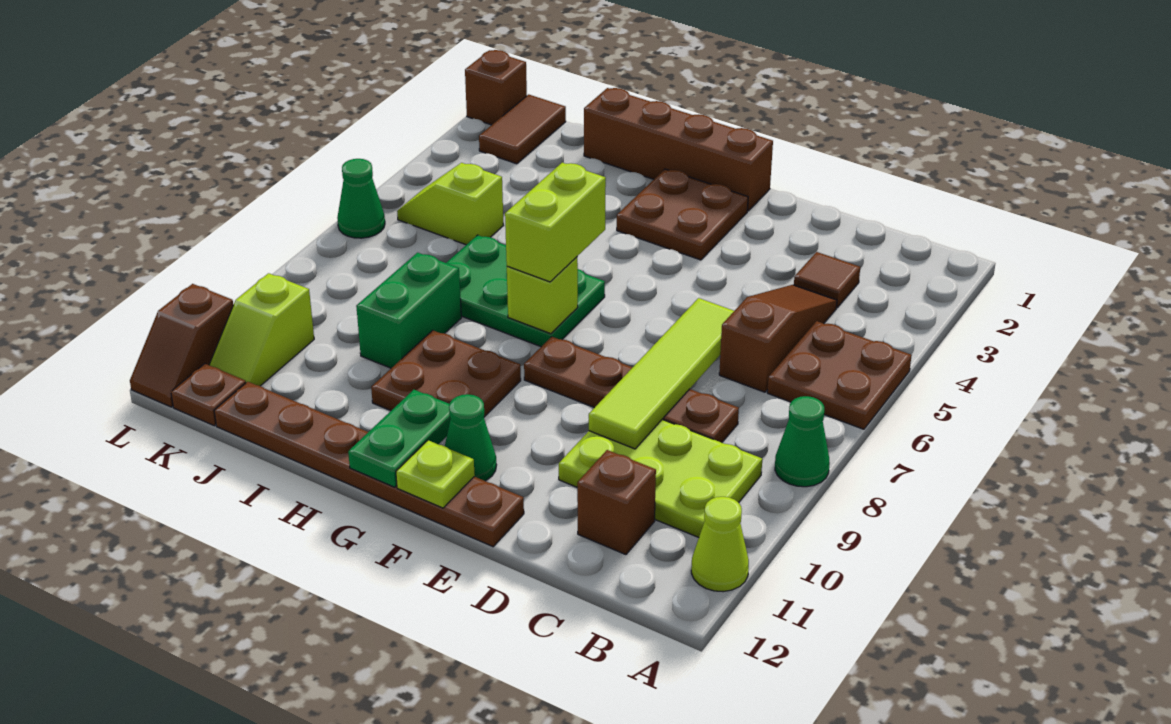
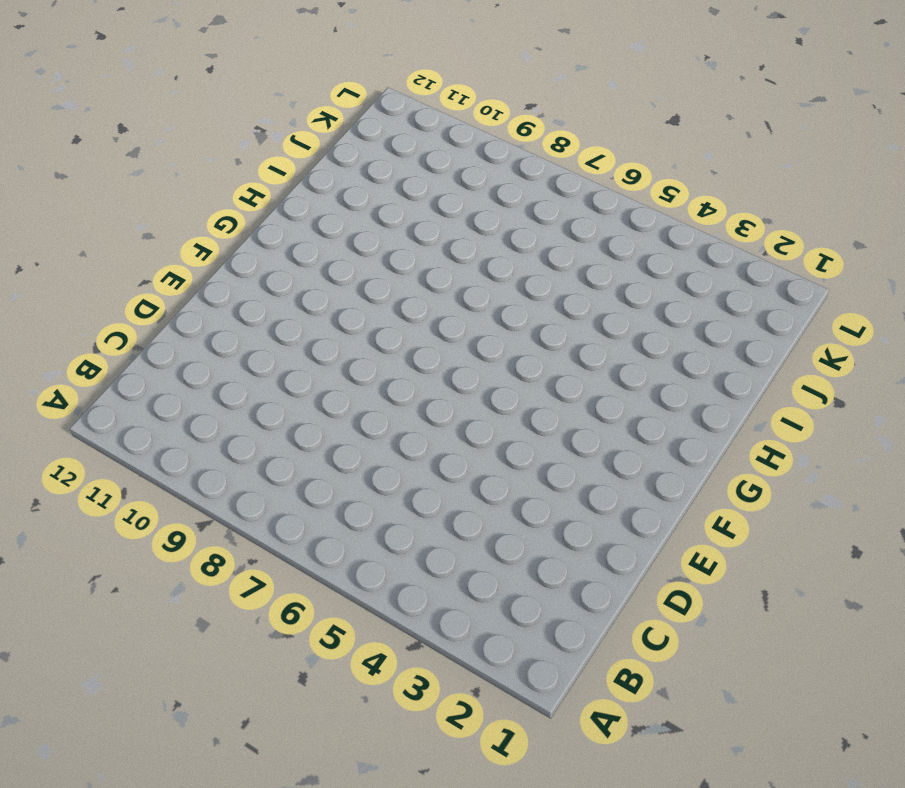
none -> brown 2x2 plate [767,321,912,429]
none -> green 1x1 cone [775,396,830,487]
none -> lime 1x1 cone [691,497,749,592]

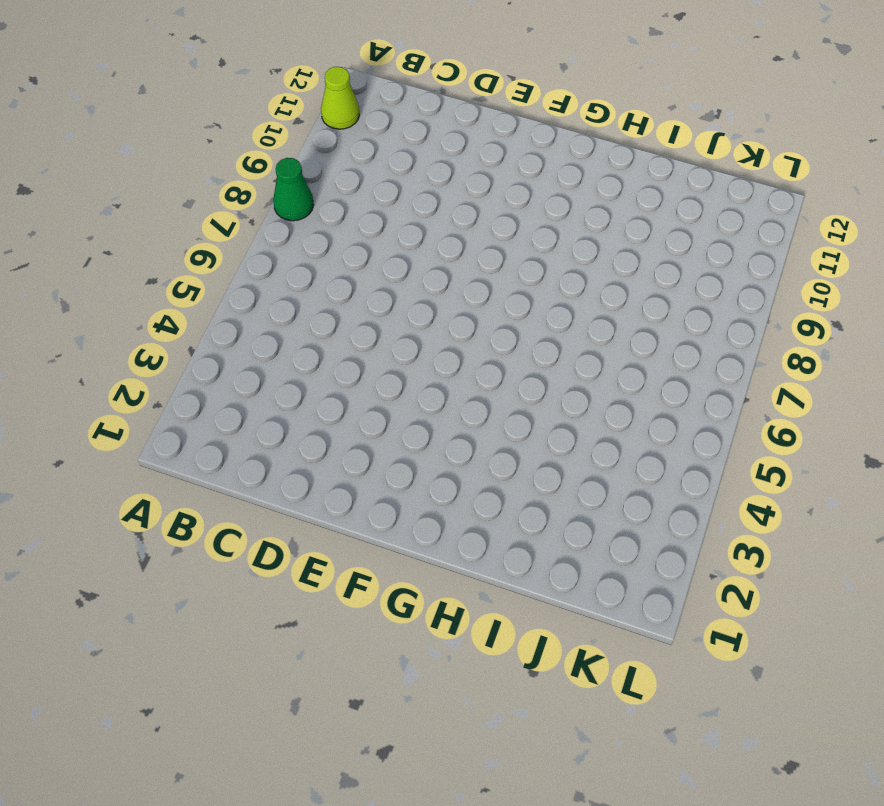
none -> brown 2x2 plate [767,321,912,429]
none -> lime 2x3 plate [559,420,762,537]
none -> brown 1x1 tile [794,252,860,308]

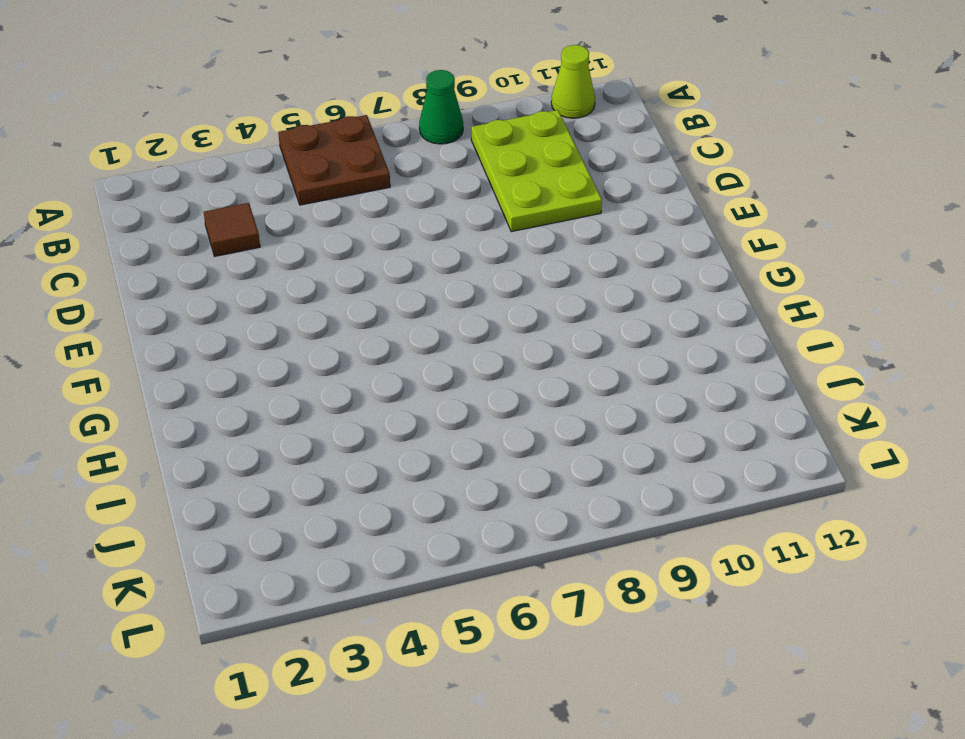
none -> brown 1x3 slope [719,285,837,392]
none -> brown 1x4 plate [524,337,739,443]
none -> brown 1x1 brick [577,450,656,555]

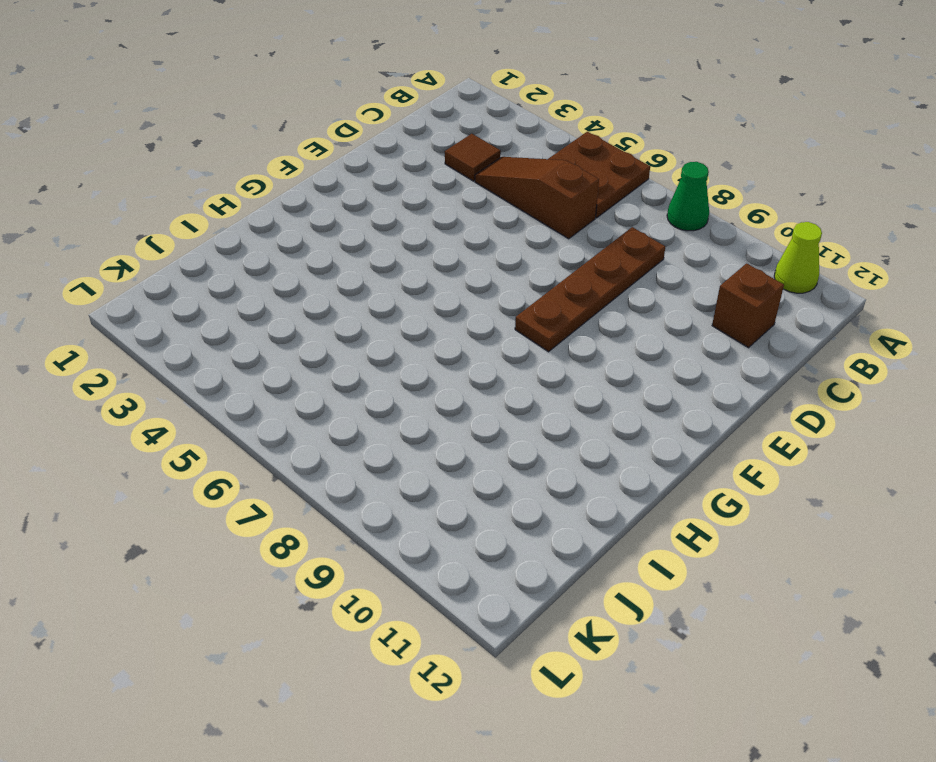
none -> lime 2x3 plate [559,420,762,537]
none -> brown 1x6 plate [214,382,524,547]
none -> brown 1x4 brick [584,88,773,211]

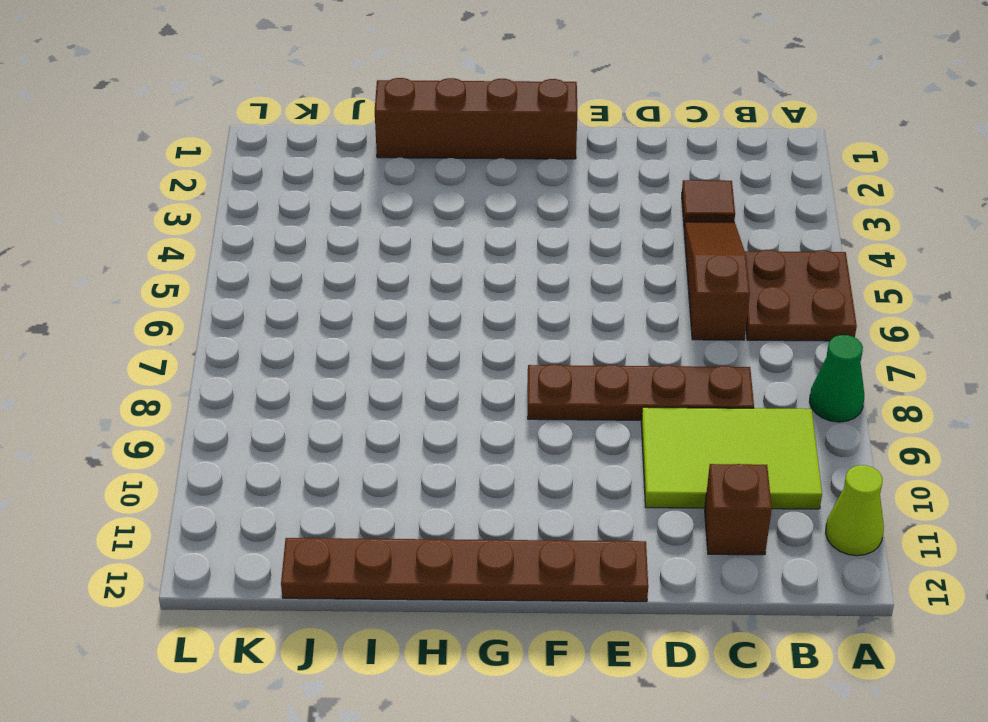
lime 2x3 tile [641,407,822,509] -> lime 2x3 plate [559,420,762,537]
none -> brown 2x2 plate [617,169,748,260]
none -> green 1x1 cone [445,394,496,481]
none -> green 2x3 plate [446,235,605,347]

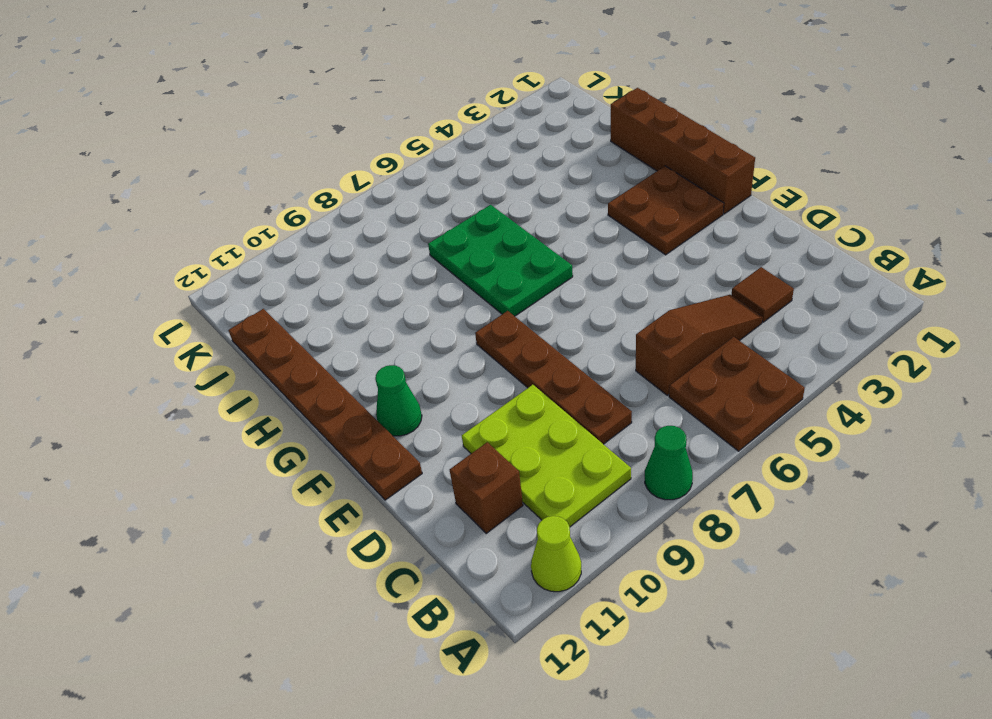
none -> brown 2x2 plate [371,330,521,417]
none -> green 1x2 brick [356,253,461,368]
none -> lime 1x2 slope [397,163,503,245]

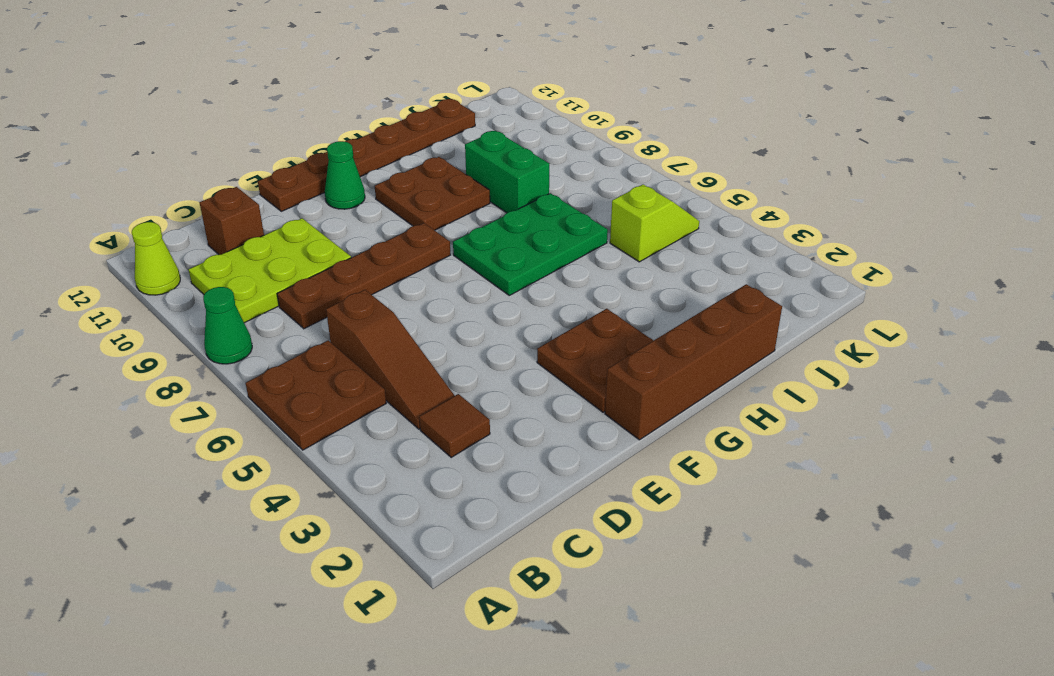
none -> brown 1x2 tile [479,94,566,164]
none -> lime 1x2 slope [209,273,314,386]
none -> brown 1x1 plate [171,364,246,426]

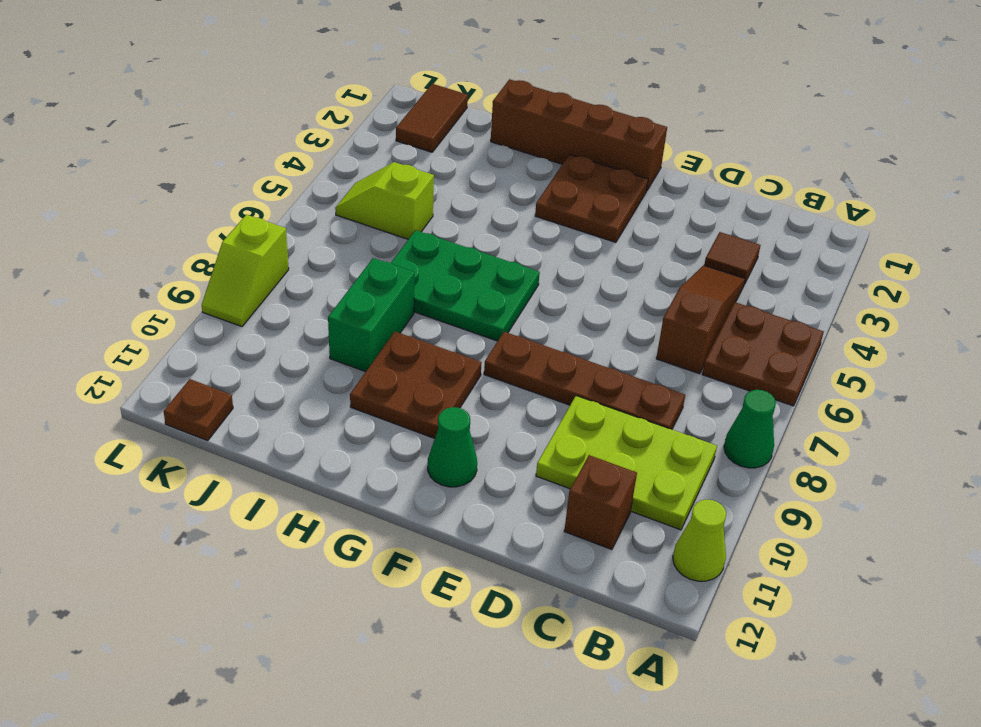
lime 1x2 slope [202,215,289,327] -> lime 1x2 slope moved to [209,273,314,386]
none -> brown 1x6 plate [214,382,524,547]
none -> brown 1x1 brick [465,50,527,125]
none -> green 1x1 cone [337,159,385,238]

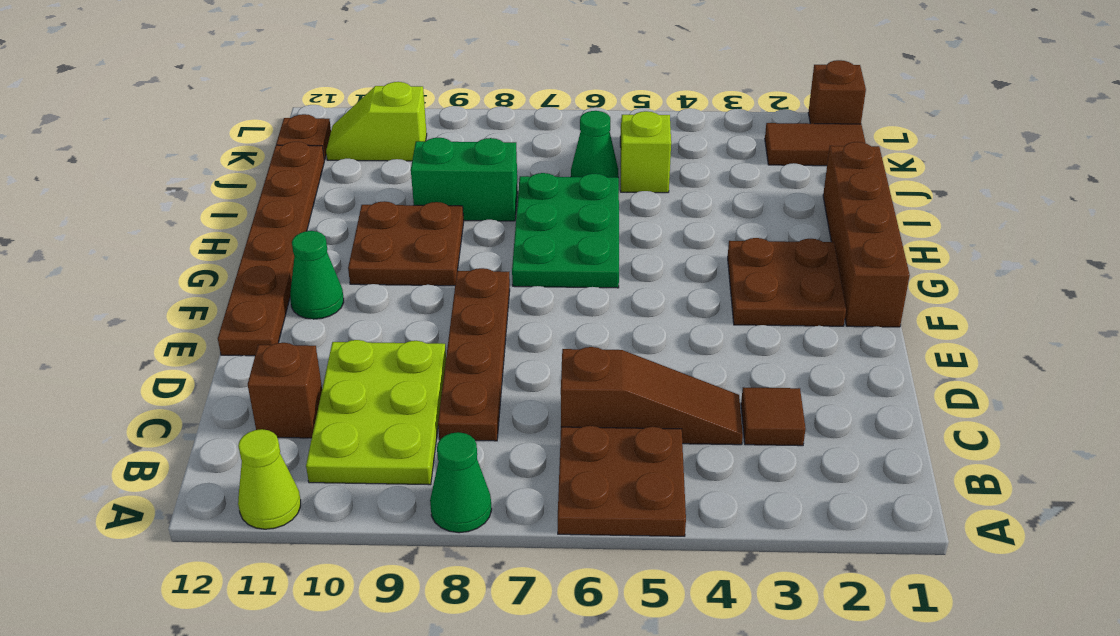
green 1x1 cone [571,111,618,177] -> green 1x1 cone moved to [337,159,385,238]
none -> brown 1x2 slope [130,284,233,407]
none -> lime 1x4 tile [589,298,734,449]
none -> lime 1x1 plate [396,440,475,508]

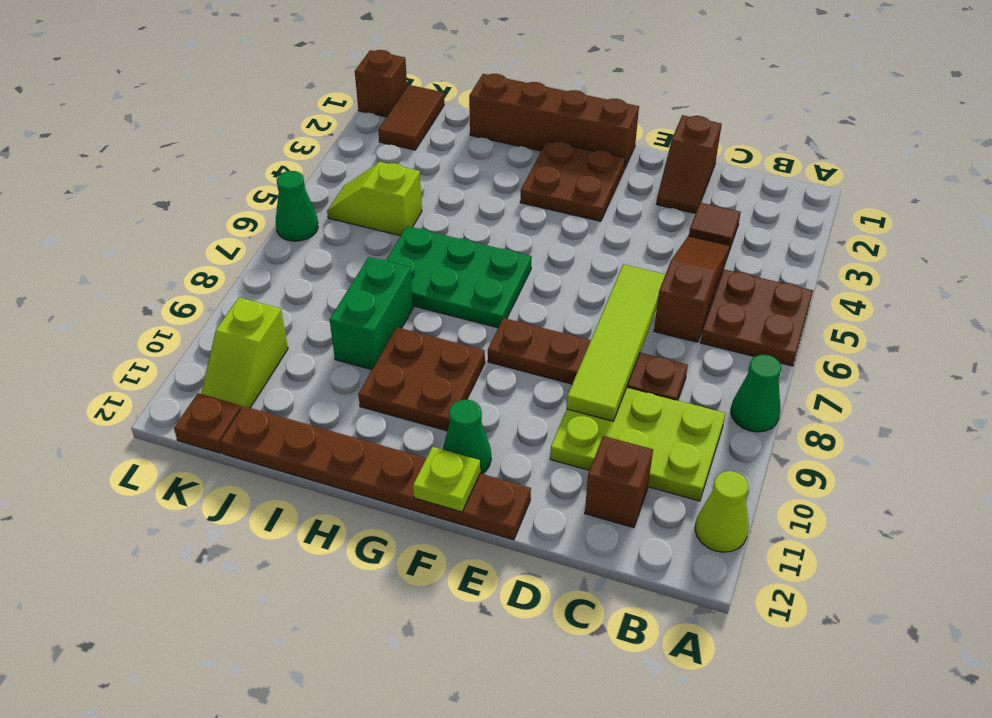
brown 1x2 slope [656,115,722,213] -> brown 1x2 slope moved to [130,284,233,407]
none -> lime 1x1 brick [507,257,578,334]
none -> green 1x2 plate [348,390,451,487]
none -> lime 1x2 brick [505,163,606,282]

